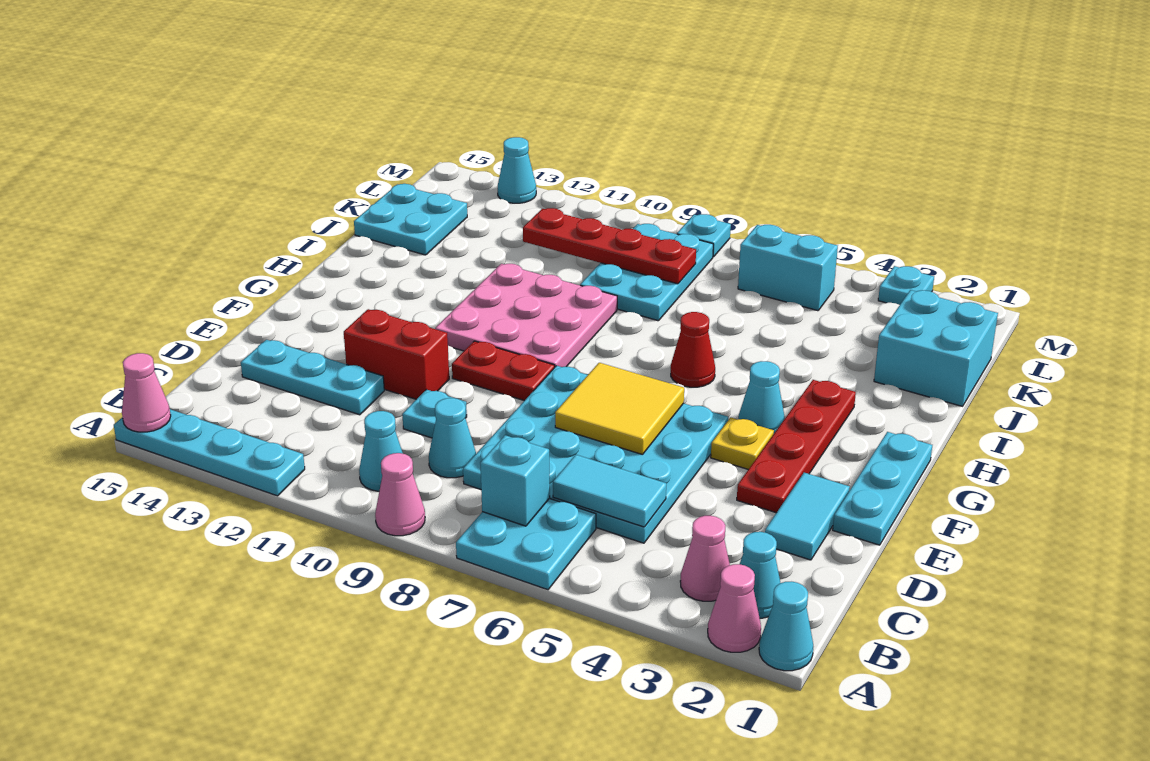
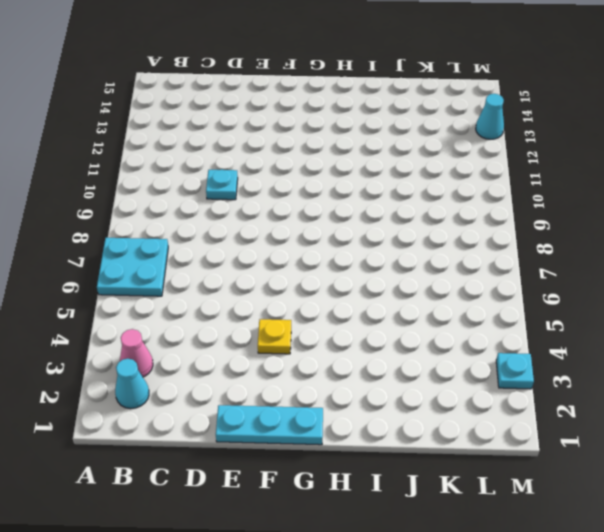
none -> cyan 1x1 cone [759,582,813,671]
none -> pink 1x1 cone [708,564,761,652]
none -> pink 1x1 cone [375,453,425,536]
none -> cyan 1x4 plate [114,409,305,496]

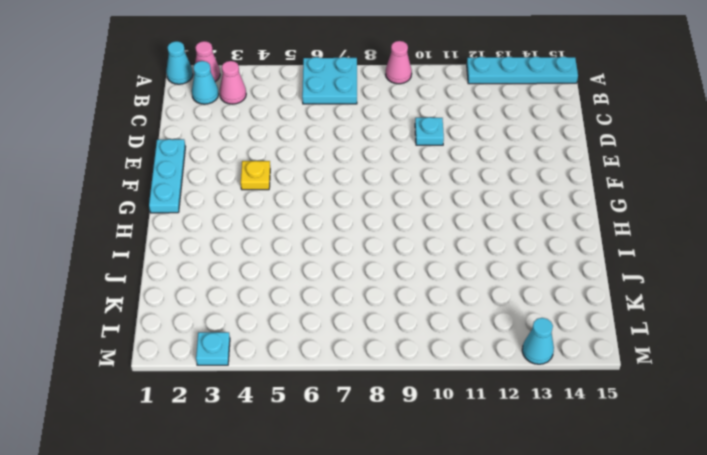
none -> cyan 1x1 cone [359,411,403,491]
none -> cyan 4x4 plate [463,366,728,543]
none -> cyan 1x1 cone [429,398,476,478]
none -> cyan 1x2 tile [765,473,850,560]

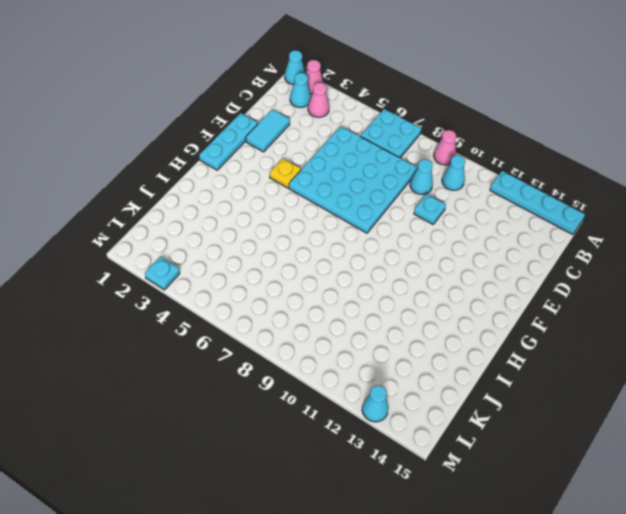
none -> cyan 1x3 plate [241,340,384,415]
none -> red 1x4 plate [737,380,856,513]
none -> red 1x2 brick [344,309,449,399]
none -> red 1x2 plate [452,341,555,401]

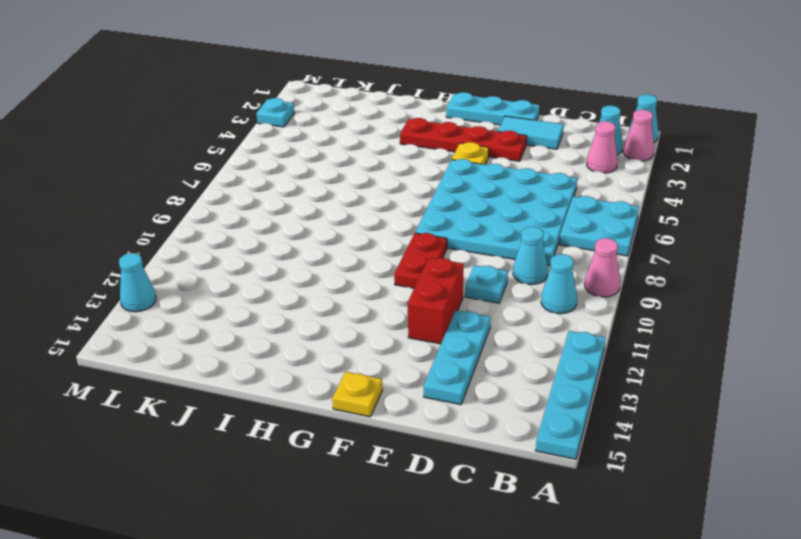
yellow 1x1 plate [332,372,382,417] -> none
none -> cyan 1x1 cone [738,361,785,433]
none -> pink 3x3 plate [435,264,617,367]
none -> red 1x1 cone [671,312,715,387]
none -> cyan 2x2 brick [874,290,998,406]

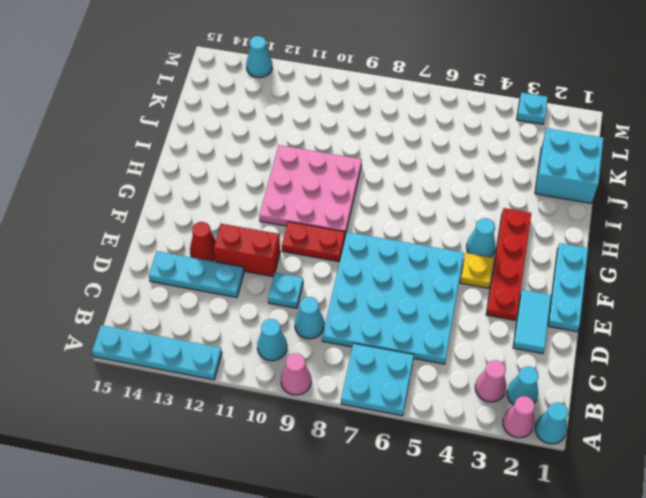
red 1x1 cone [190,222,216,261] -> red 1x1 cone moved to [671,312,715,387]
none -> cyan 2x3 plate [580,224,713,321]
none -> cyan 2x2 plate [354,184,467,255]
none -> cyan 1x2 brick [738,225,838,311]
none -> cyan 1x1 plate [677,214,731,257]

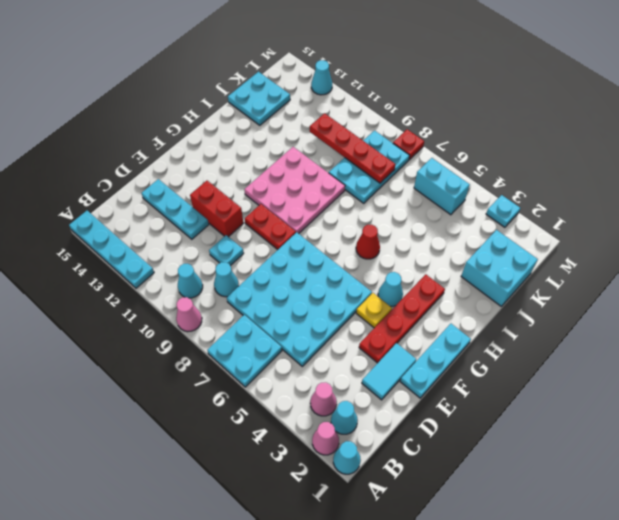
red 1x1 plate [393,129,424,160] -> cyan 1x1 plate [677,214,731,257]
none -> pink 1x1 cone [122,353,171,432]
none -> cyan 1x1 brick [480,435,550,526]
none -> cyan 1x2 tile [553,455,666,527]
none -> yellow 2x2 tile [555,363,684,455]

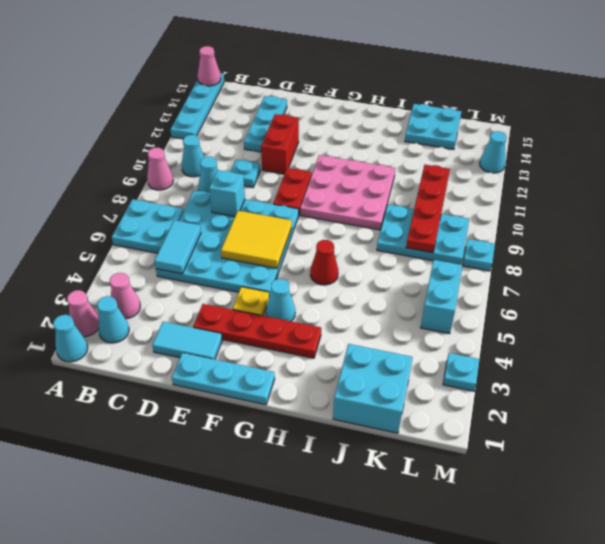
cyan 1x1 brick [209,170,245,217] -> cyan 1x1 brick moved to [480,435,550,526]

